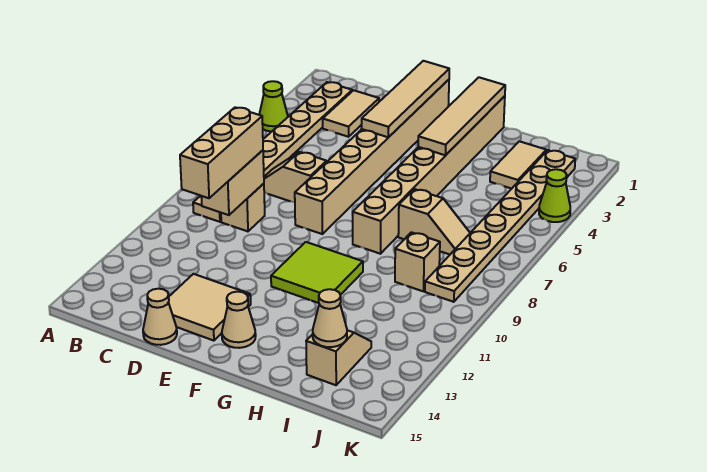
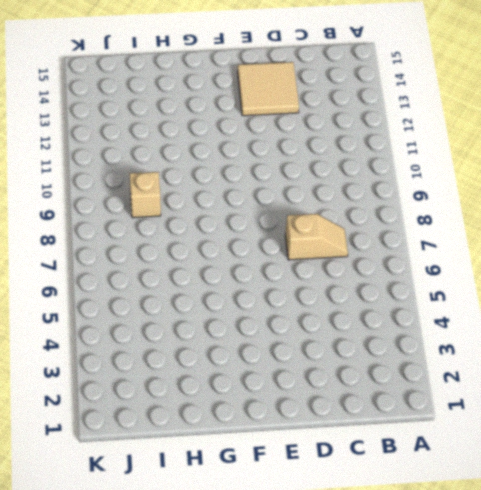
none -> lime 1x1 cone [259,81,288,131]
none -> tan 1x8 plate [193,82,352,222]
none -> tan 1x2 tile [323,90,379,137]

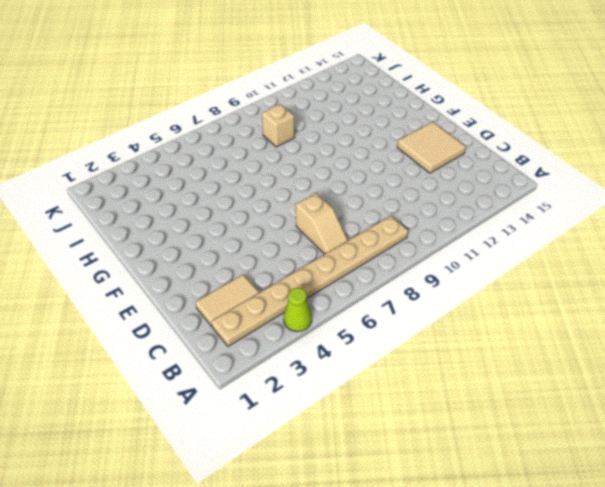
none -> tan 1x1 brick [221,184,265,231]
none -> tan 1x1 cone [143,289,177,345]
none -> tan 1x8 brick [295,80,449,234]

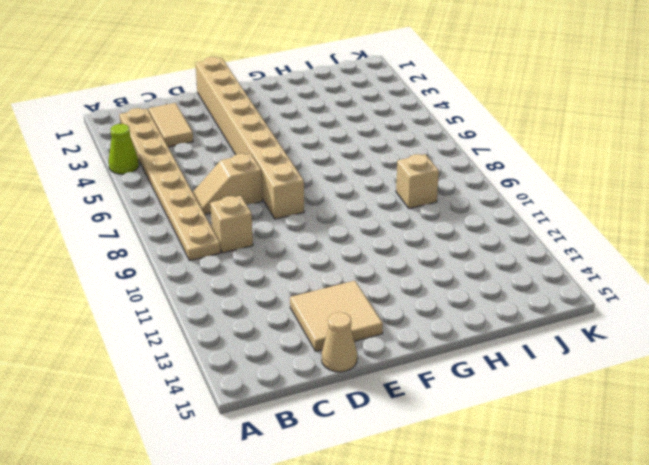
none -> lime 2x2 tile [271,242,363,303]
none -> tan 1x1 cone [222,292,256,348]
none -> tan 1x8 brick [353,96,505,254]

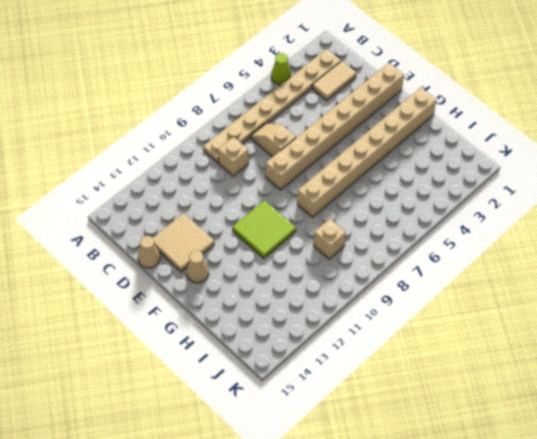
none -> tan 1x2 slope [398,189,470,254]
none -> tan 1x2 tile [490,141,546,189]
none -> tan 1x2 slope [306,330,371,385]

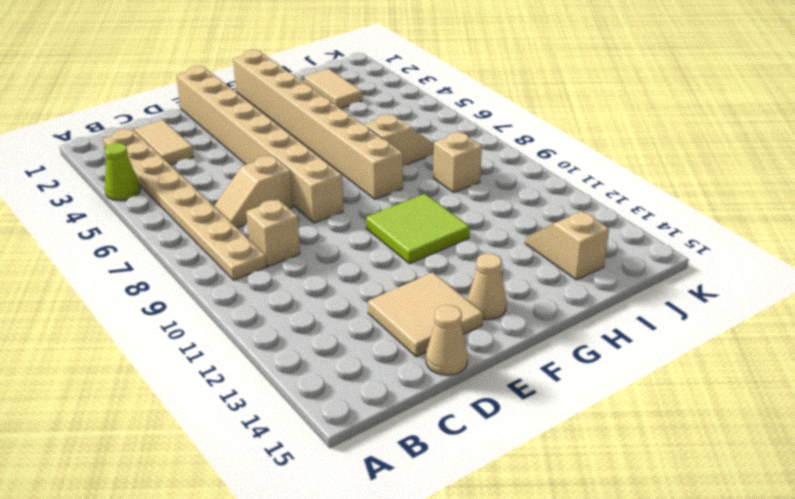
none -> tan 1x8 plate [425,150,575,302]
none -> lime 1x1 cone [539,169,570,222]
none -> tan 1x2 brick [201,150,264,215]

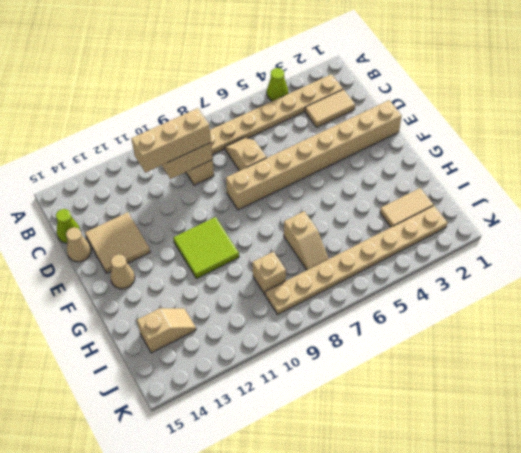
lime 1x1 cone [56,209,80,243] -> lime 1x1 cone moved to [539,169,570,222]
none -> tan 1x8 brick [353,96,505,254]
none -> tan 1x4 tile [362,61,449,137]
none -> tan 1x4 tile [418,77,505,155]

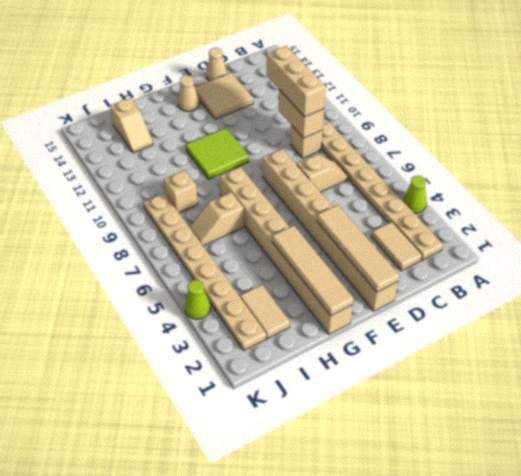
none -> tan 1x1 cone [313,289,347,347]

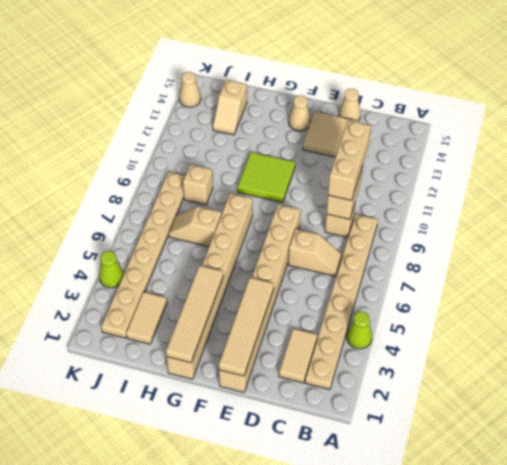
tan 1x1 cone [179,72,201,107] -> tan 1x1 cone moved to [313,289,347,347]

